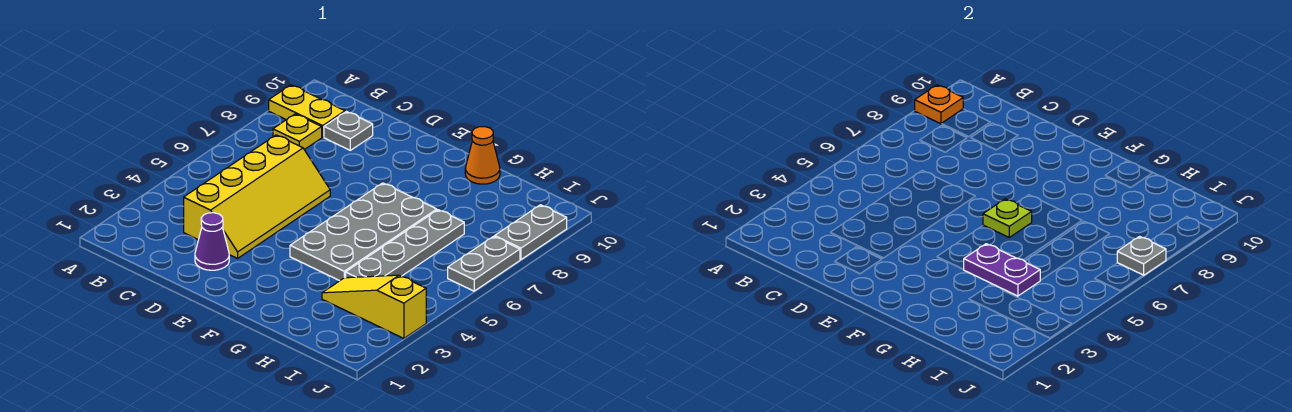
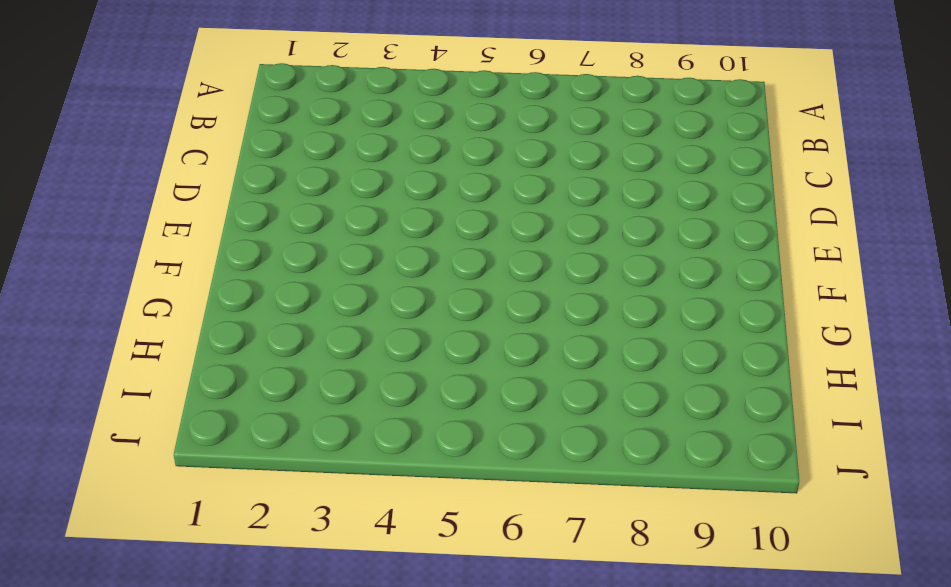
none -> yellow 1x2 plate [269,85,345,137]
none -> yellow 1x1 plate [273,114,322,150]
none -> yellow 2x4 slope [184,135,330,258]

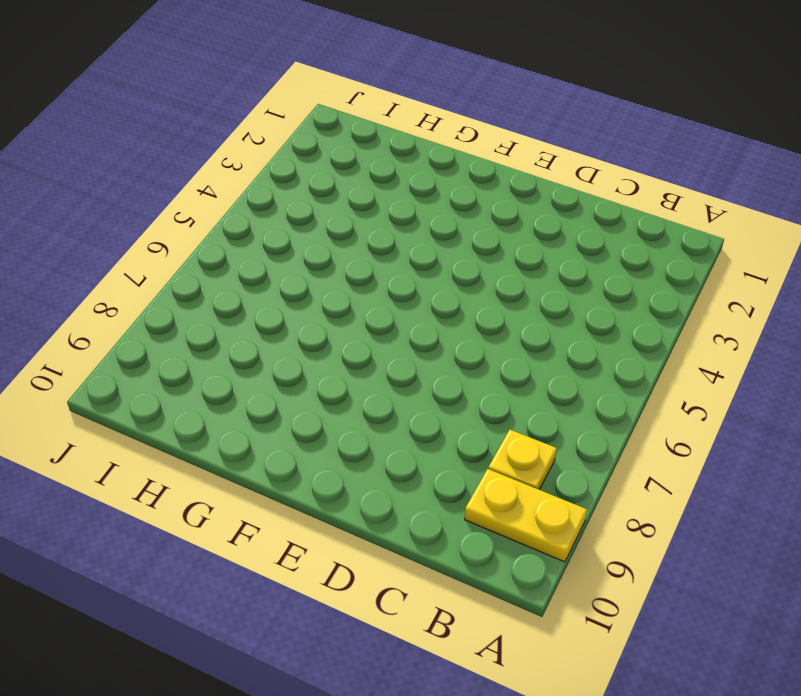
none -> yellow 2x4 slope [184,135,330,258]
none -> grey 1x1 plate [324,112,373,150]
none -> purple 1x1 cone [195,213,229,270]

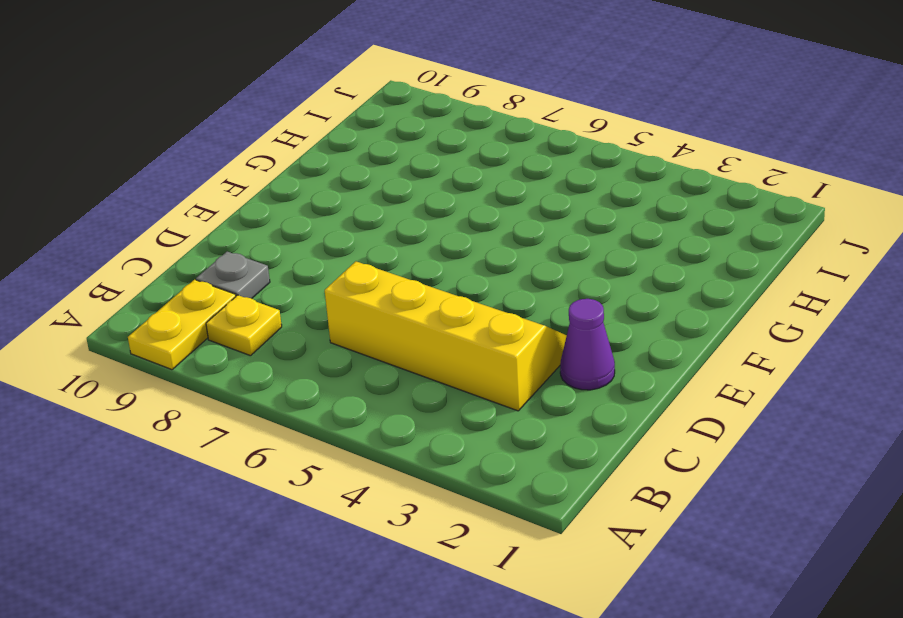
none -> grey 2x4 plate [290,183,437,281]
none -> orange 1x1 cone [465,127,500,184]
none -> yellow 1x3 slope [322,275,426,339]

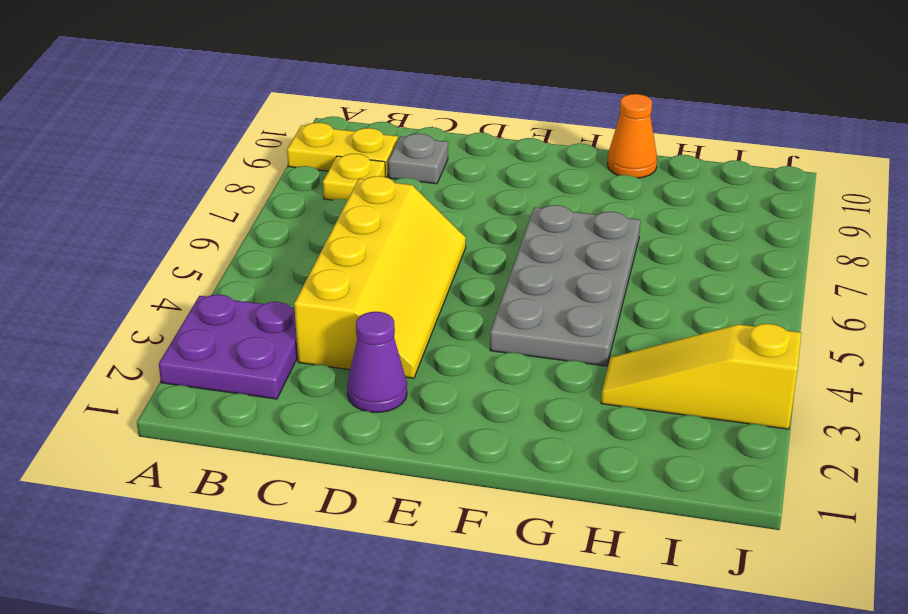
purple 2x2 plate [159,294,298,399] -> none
none -> grey 1x4 plate [346,210,464,278]
none -> grey 1x2 plate [448,236,520,291]
none -> grey 1x2 plate [495,205,567,260]

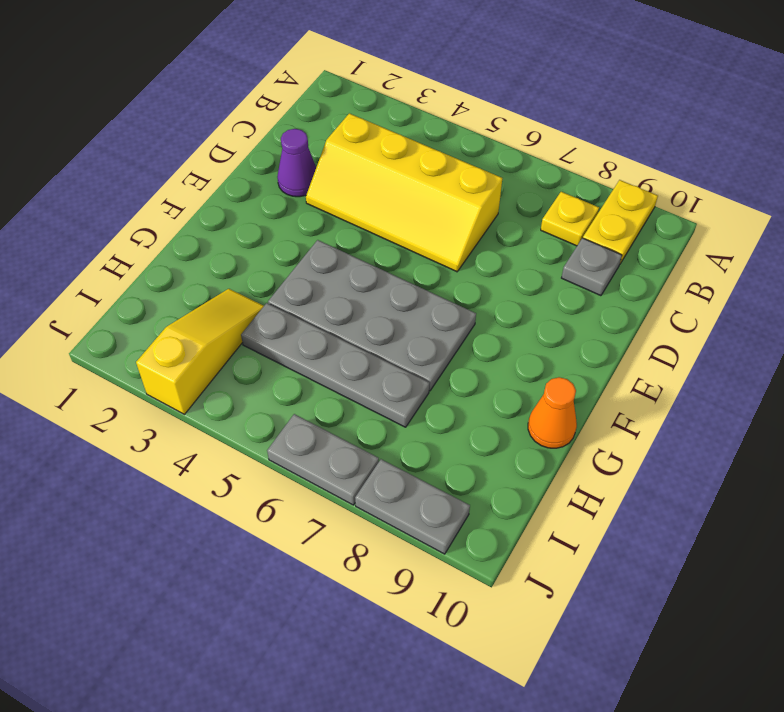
none -> orange 1x1 plate [915,85,963,124]
none -> lime 1x1 plate [983,199,1032,237]
none -> purple 1x2 plate [963,244,1040,296]

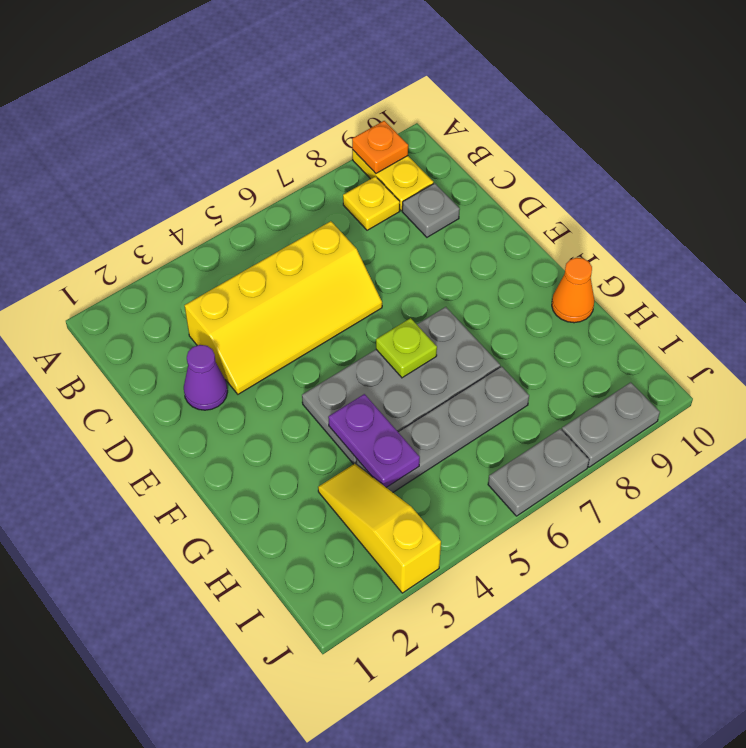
none -> grey 1x1 plate [1117,236,1166,275]

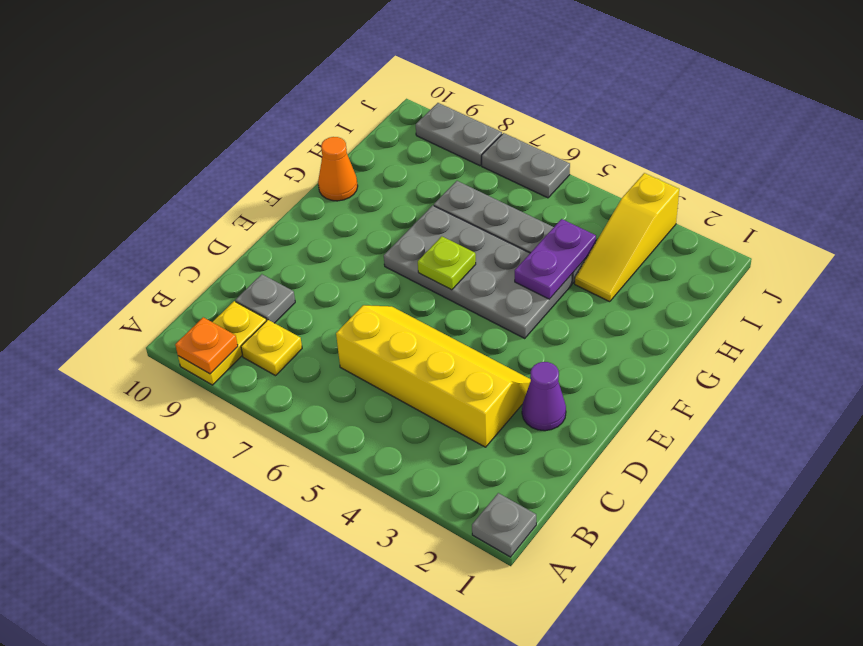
grey 1x1 plate [472,493,536,557] -> grey 1x1 plate moved to [1117,236,1166,275]

